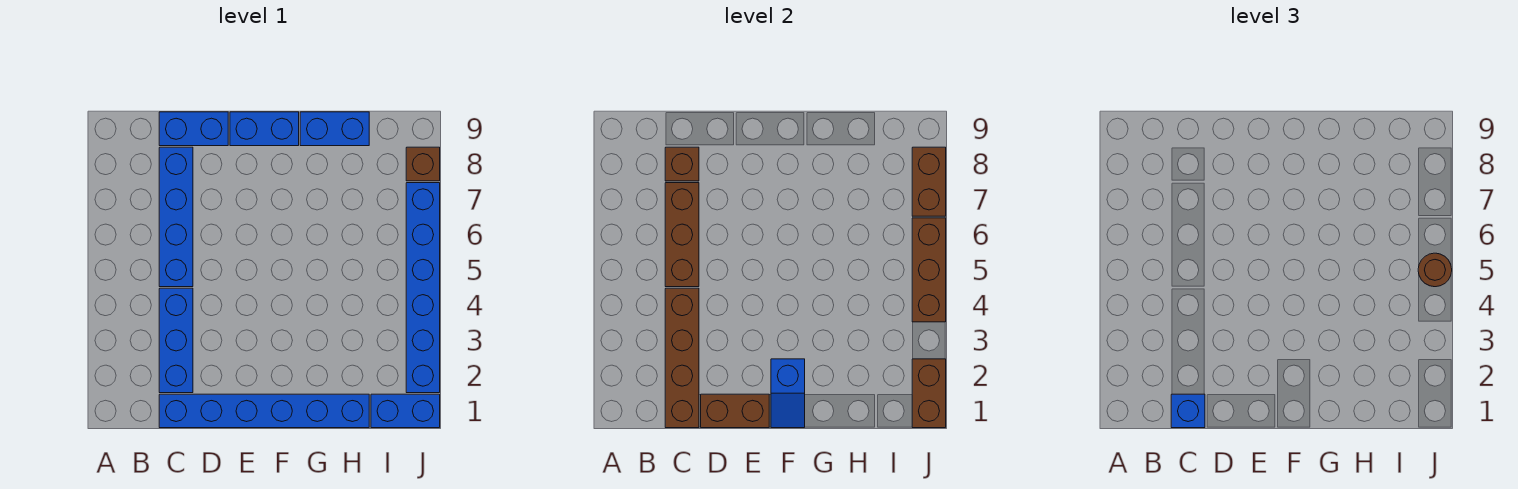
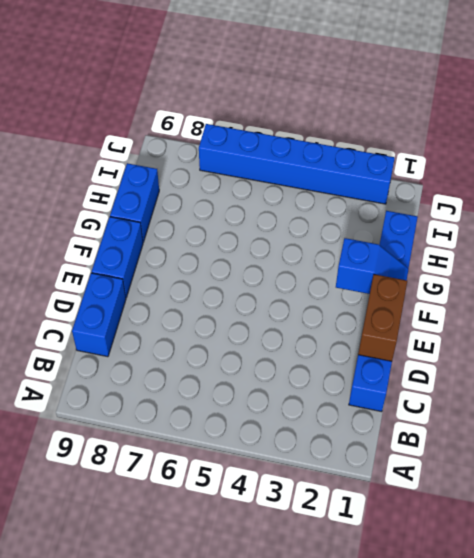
none -> blue 1x3 brick [159,288,193,393]
none -> blue 1x4 brick [159,147,193,287]
none -> blue 1x2 brick [371,394,440,428]

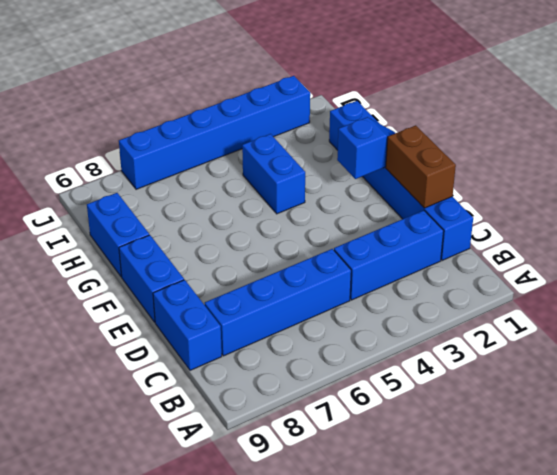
blue 1x2 brick [242,134,305,214] -> blue 1x2 brick moved to [371,394,440,428]
none -> brown 1x1 brick [406,147,440,181]
none -> brown 1x4 brick [665,288,699,428]
none -> brown 1x3 brick [665,183,699,287]

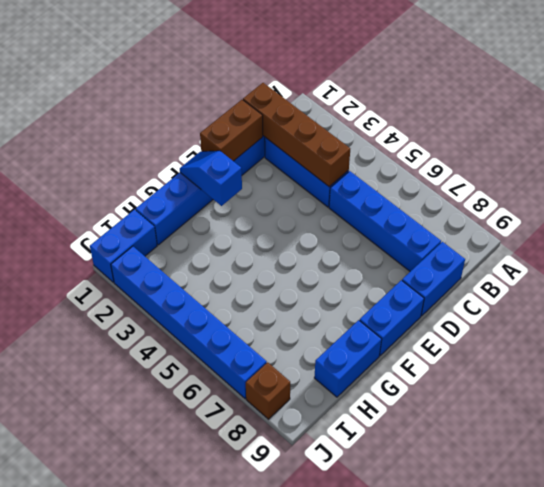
none -> brown 1x3 brick [665,183,699,287]
none -> brown 1x1 brick [665,147,699,181]
none -> brown 1x2 brick [912,359,946,428]

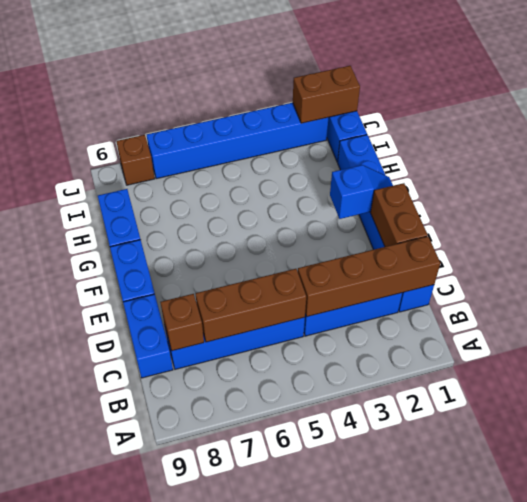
none -> brown 1x3 brick [912,218,946,322]
none -> brown 1x2 brick [912,147,946,216]
none -> blue 1x1 brick [1171,394,1205,428]

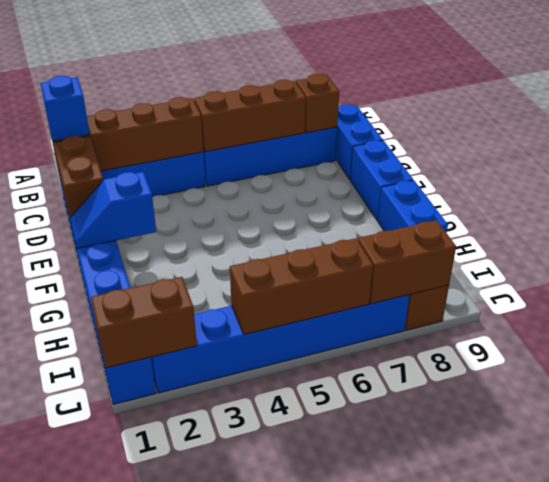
none -> brown 1x1 round brick [1418,253,1452,287]

